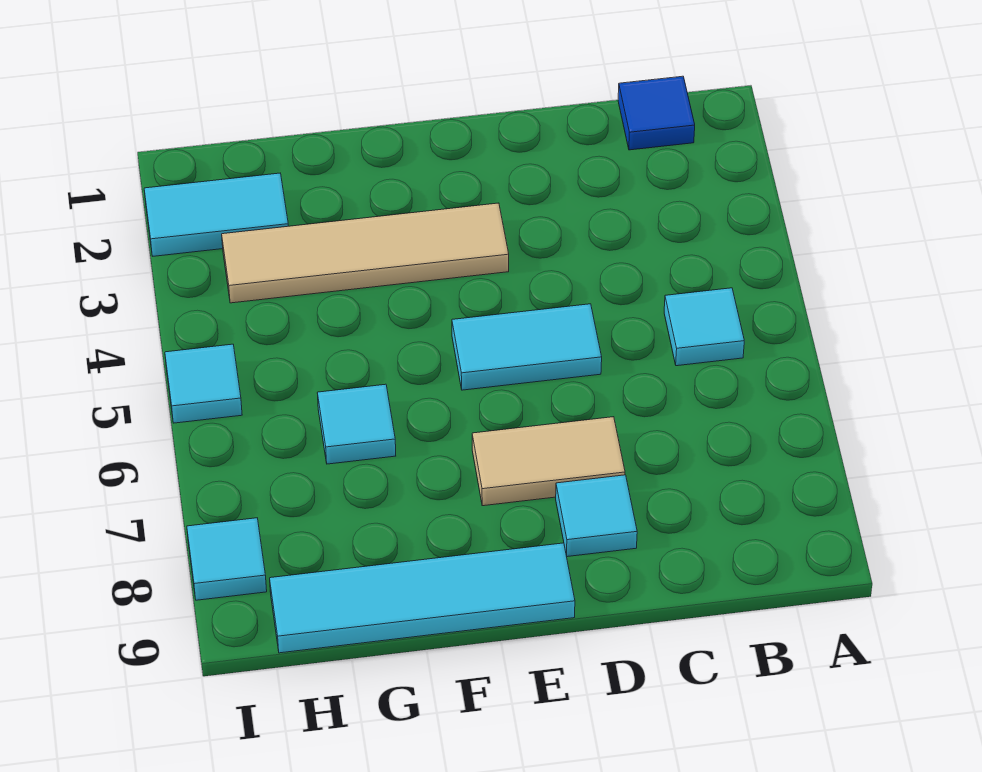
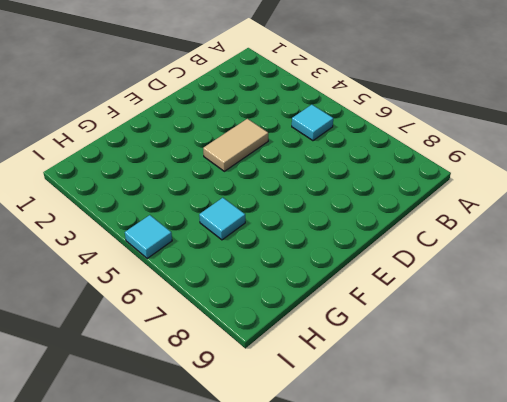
tan 1x2 tile [203,119,268,171] -> tan 1x2 tile moved to [472,417,625,506]
none -> blue 1x1 tile [618,76,695,150]
none -> cyan 1x2 tile [452,304,602,390]

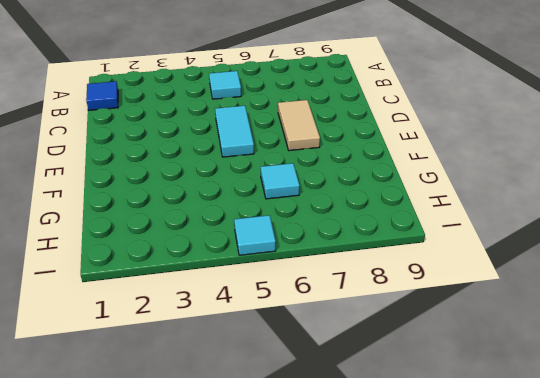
none -> cyan 1x1 tile [556,475,637,557]
none -> tan 1x4 tile [222,203,509,303]

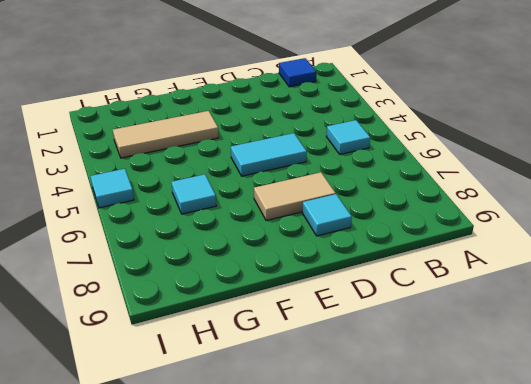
tan 1x3 tile [113,111,219,158] -> tan 1x4 tile [222,203,509,303]
none -> cyan 1x4 tile [270,543,575,653]
none -> cyan 1x2 tile [144,173,288,256]

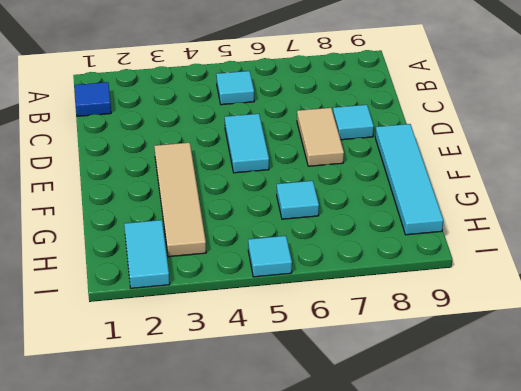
none -> cyan 1x1 tile [187,518,267,600]

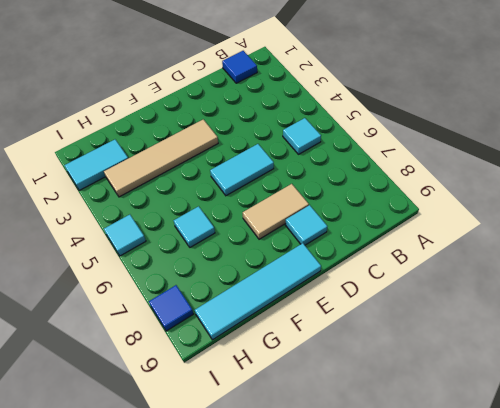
blue 1x1 tile [149,285,193,331] -> cyan 1x1 tile [187,518,267,600]

